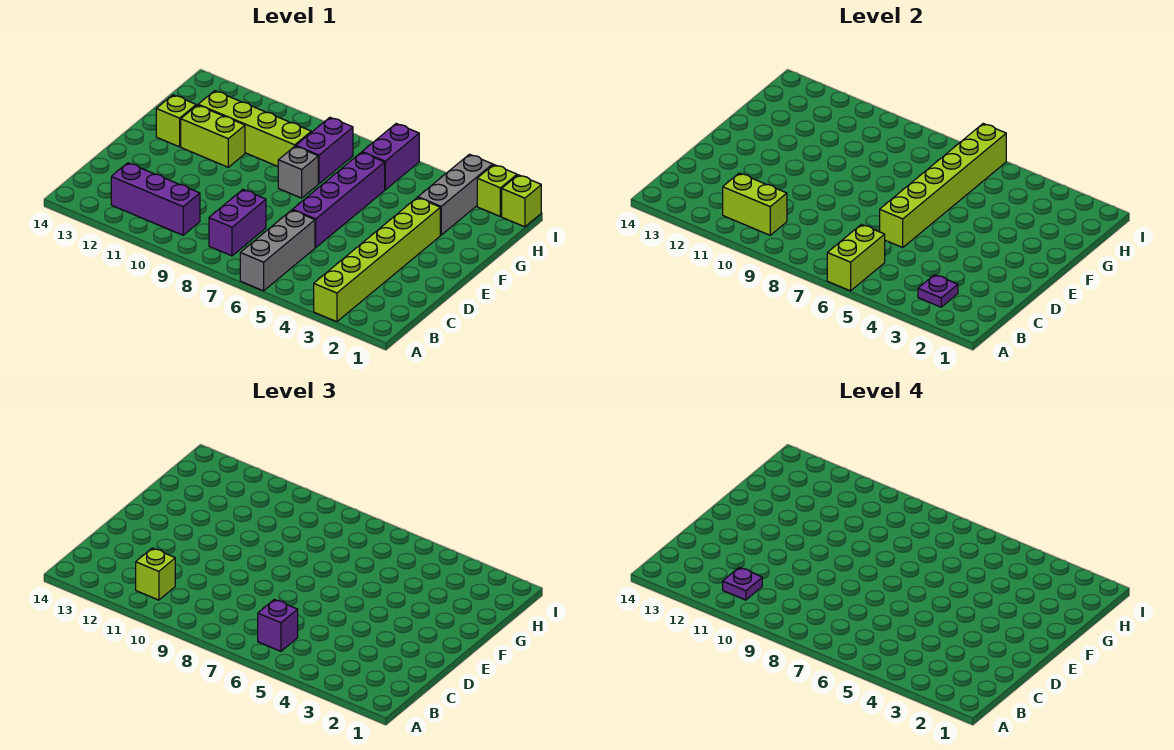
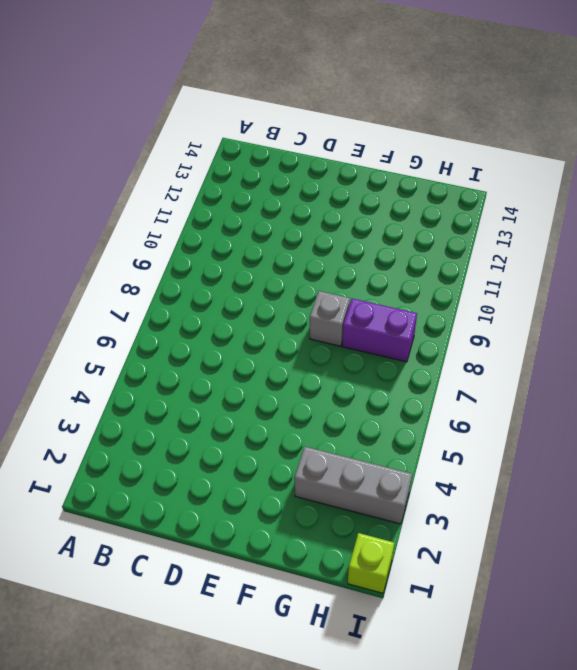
none -> lime 1x6 brick [314,198,440,322]
none -> grey 1x3 brick [240,210,315,291]
none -> purple 1x2 brick [209,190,266,256]

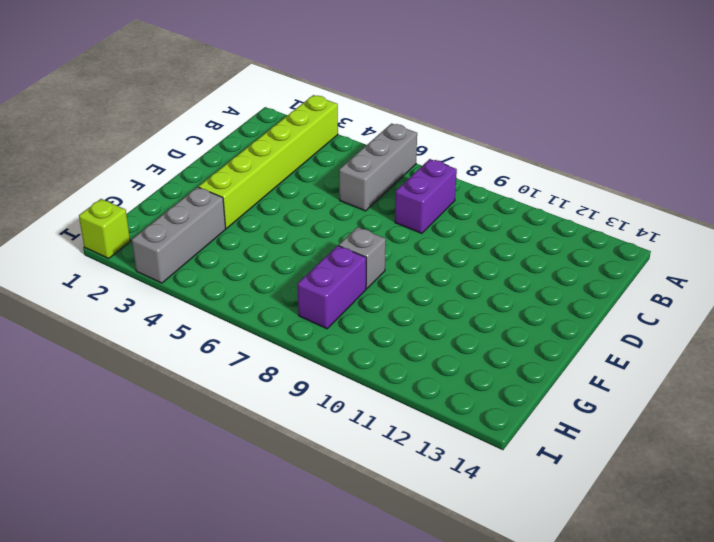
none -> purple 1x3 brick [111,163,200,235]
none -> purple 1x4 brick [293,152,385,247]
none -> lime 1x2 brick [181,105,245,167]

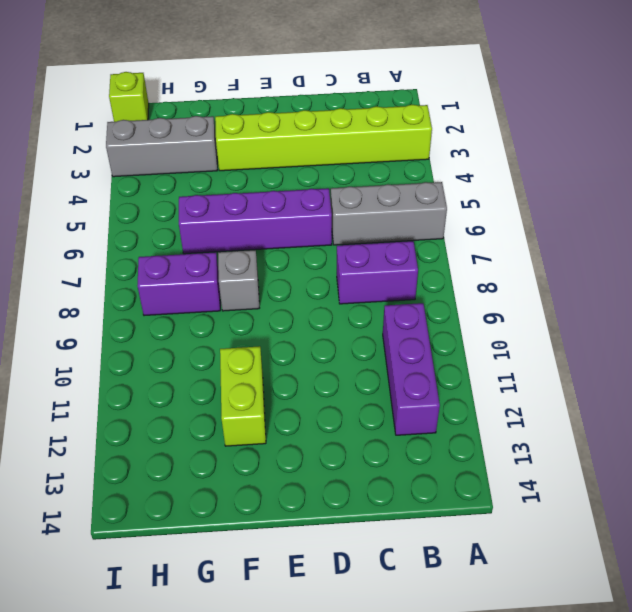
none -> lime 1x1 brick [156,95,196,147]
none -> lime 1x4 brick [198,91,311,167]
none -> purple 1x2 brick [362,124,419,190]

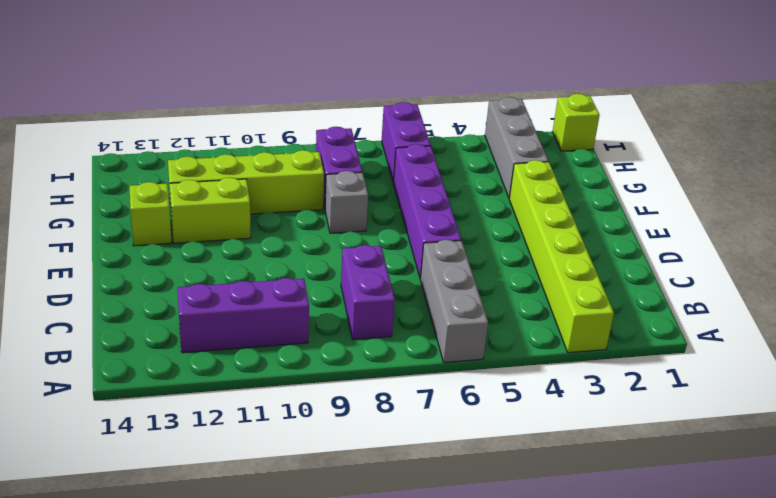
none -> lime 1x1 brick [477,165,517,216]
none -> lime 1x2 brick [827,224,885,291]
none -> purple 1x1 plate [918,275,958,307]

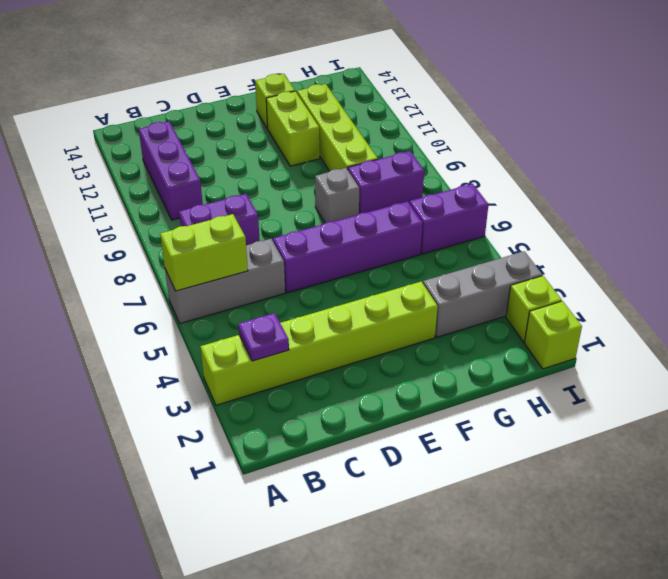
none -> lime 1x2 brick [723,173,787,235]
none -> lime 1x6 brick [880,124,1006,247]
none -> purple 1x1 brick [258,599,298,651]

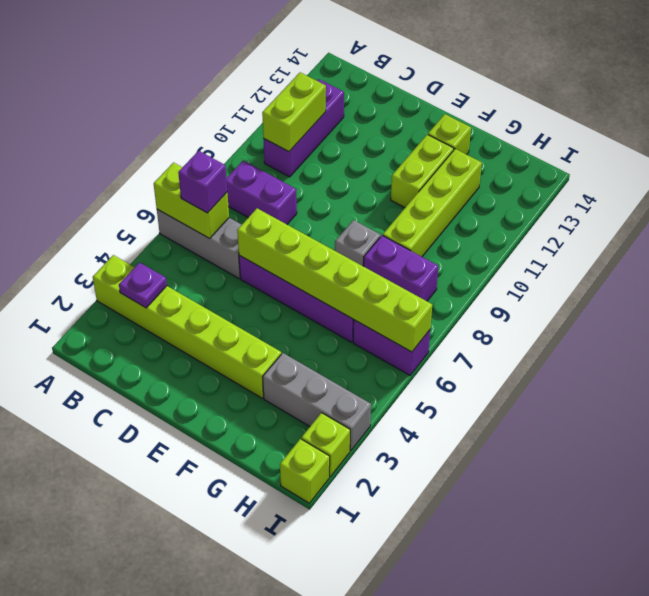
none -> lime 1x1 brick [136,548,175,600]
none -> purple 1x1 plate [723,567,762,600]

